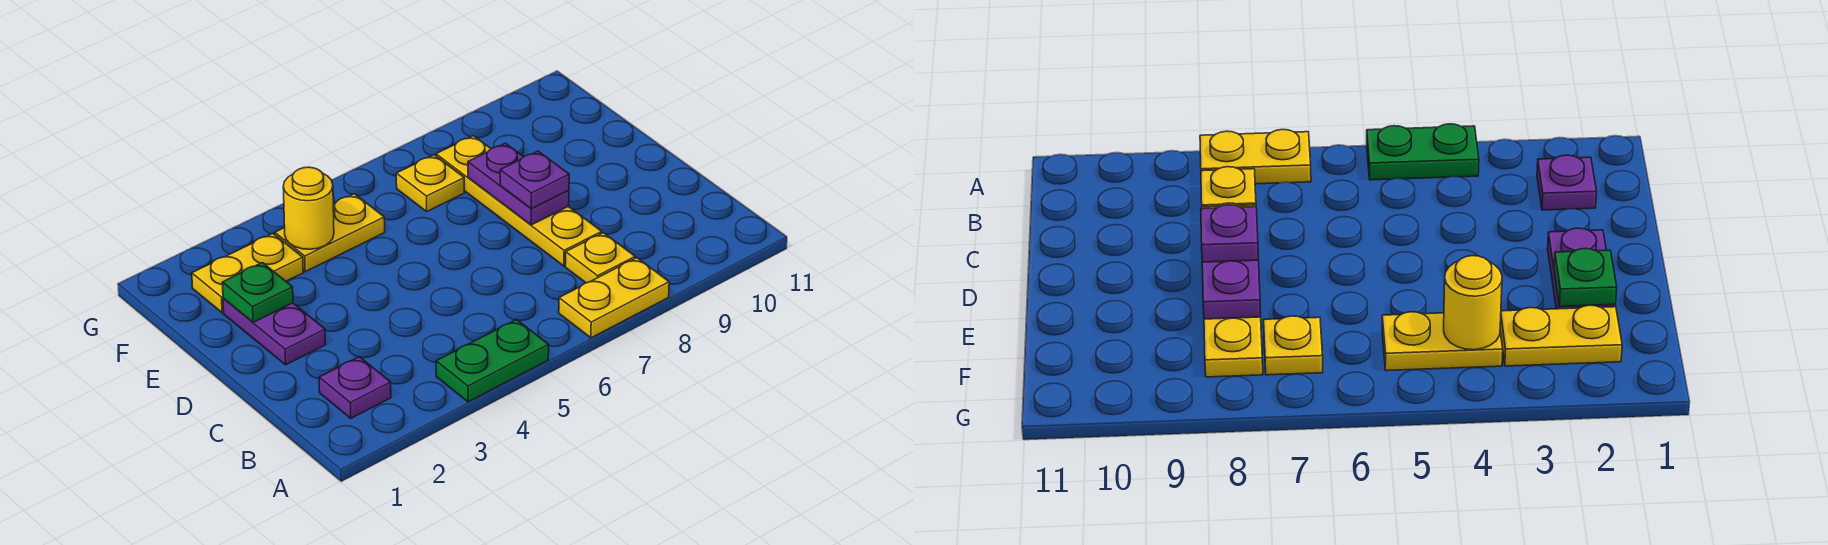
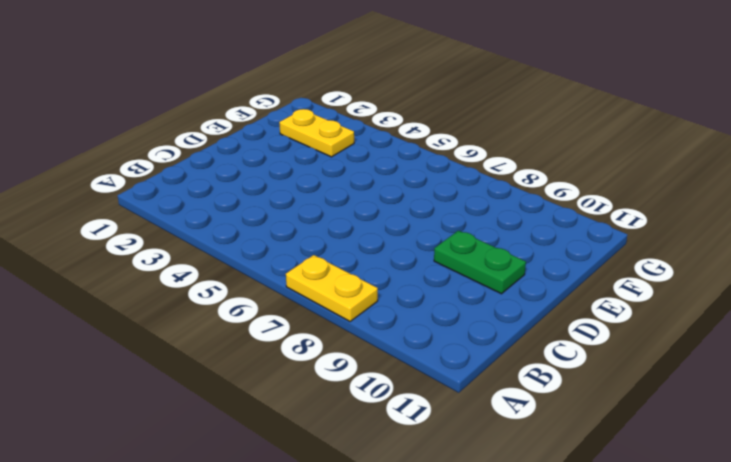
green 1x2 plate [434,231,526,294] -> green 1x2 plate moved to [436,320,549,402]
none -> purple 1x1 plate [319,357,391,418]
none -> yellow 1x1 plate [565,233,635,283]
none -> yellow 1x4 plate [436,136,602,266]

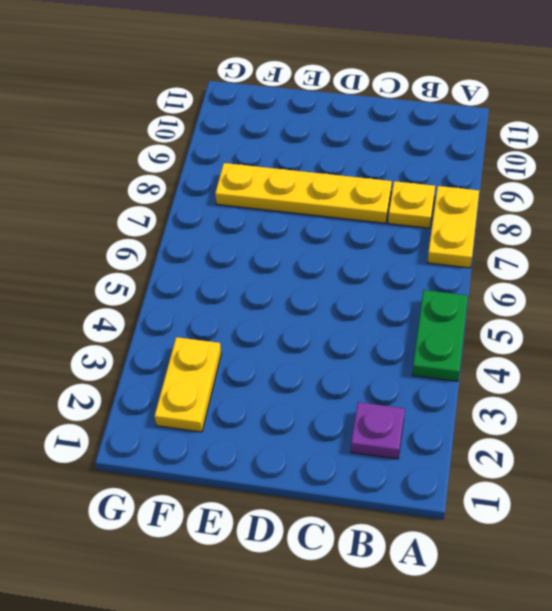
none -> purple 1x2 plate [223,299,326,365]
none -> yellow 1x2 plate [275,194,385,272]
none -> yellow 1x1 plate [396,155,464,211]

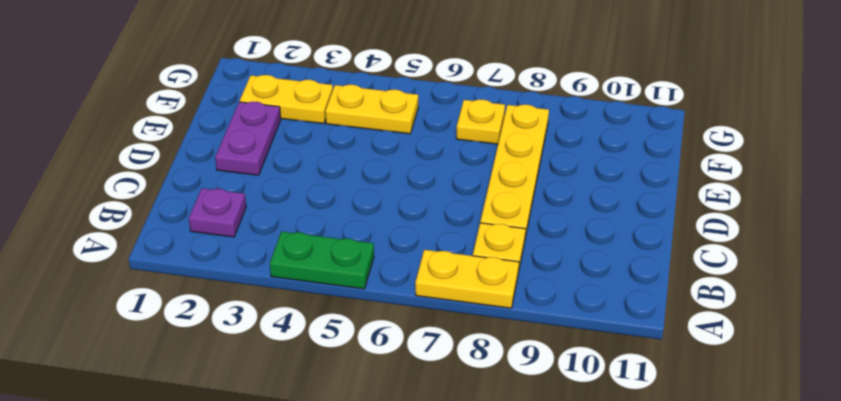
none -> purple 1x2 plate [468,143,569,225]
none -> green 1x1 plate [222,263,293,322]
none -> yellow 1x1 round brick [283,167,334,249]

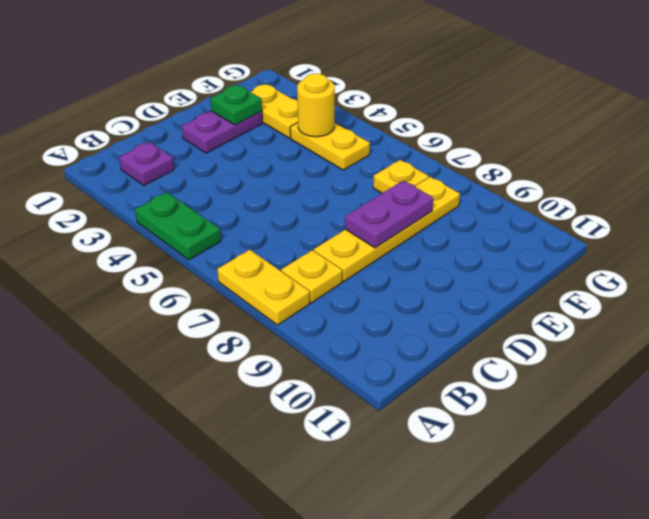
none -> purple 1x1 plate [500,151,569,209]

